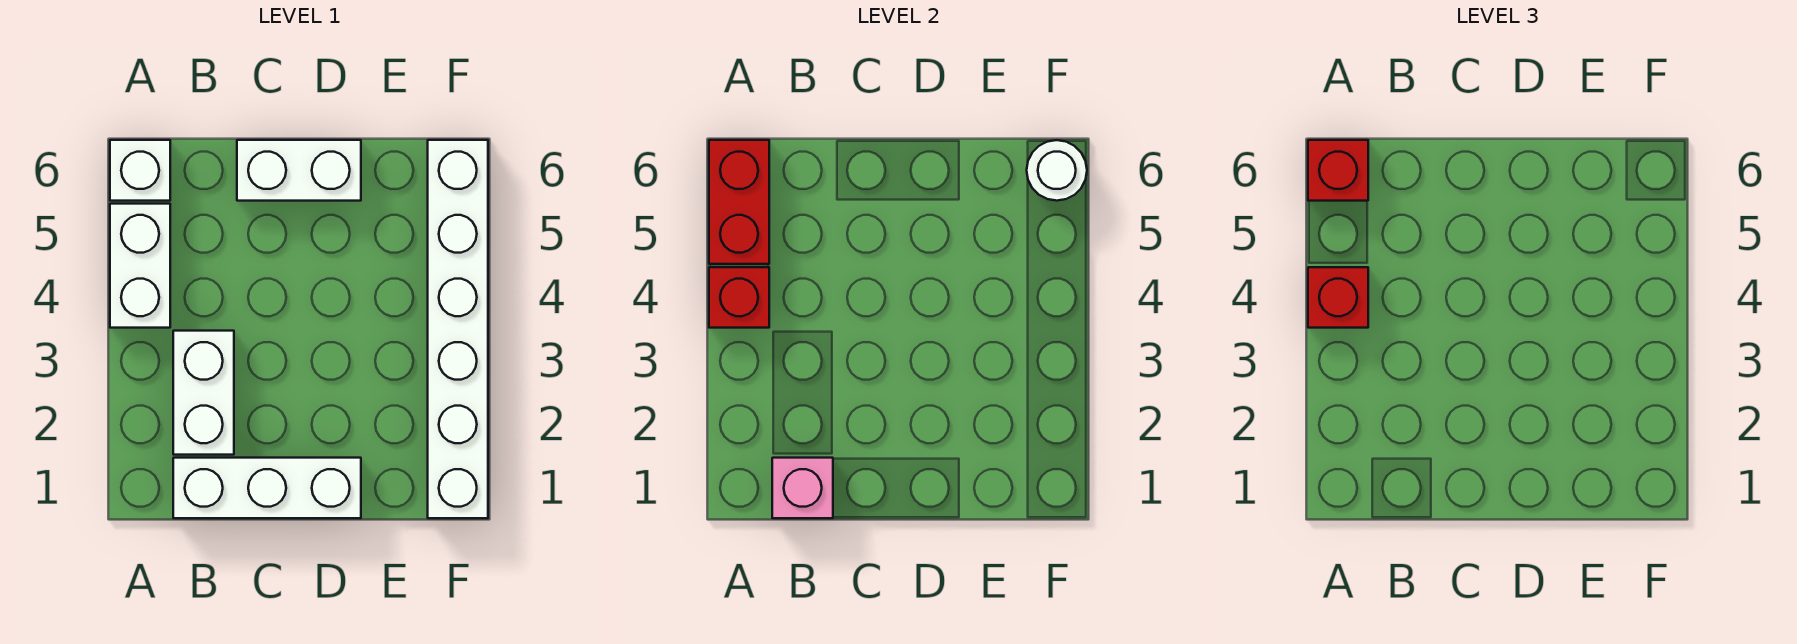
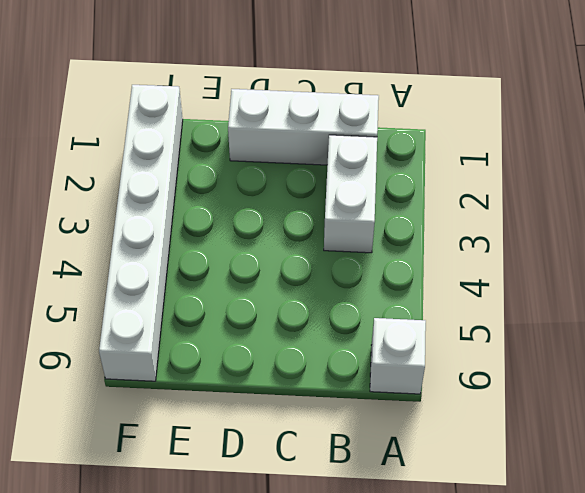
none -> white 1x2 brick [110,204,170,328]
none -> white 1x2 brick [237,140,361,201]
none -> red 1x1 brick [709,267,769,328]

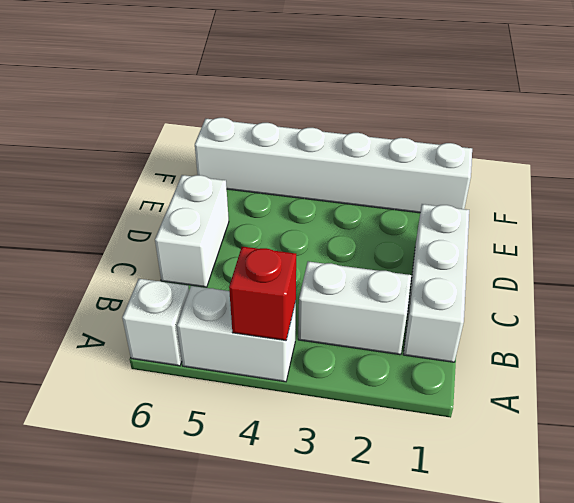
none -> red 1x2 brick [709,140,769,264]
none -> pink 1x1 brick [772,458,833,518]
none -> white 1x1 round brick [1027,140,1087,201]

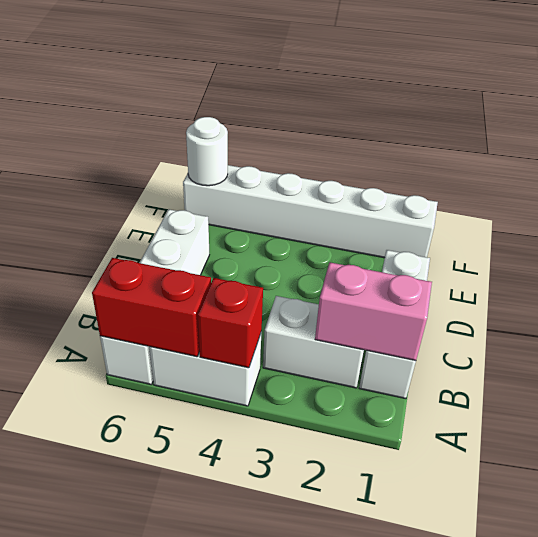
pink 1x2 brick [315,262,432,360] -> pink 1x1 brick [772,458,833,518]
none -> red 1x1 brick [1308,267,1368,328]
none -> red 1x1 brick [1308,140,1368,201]

